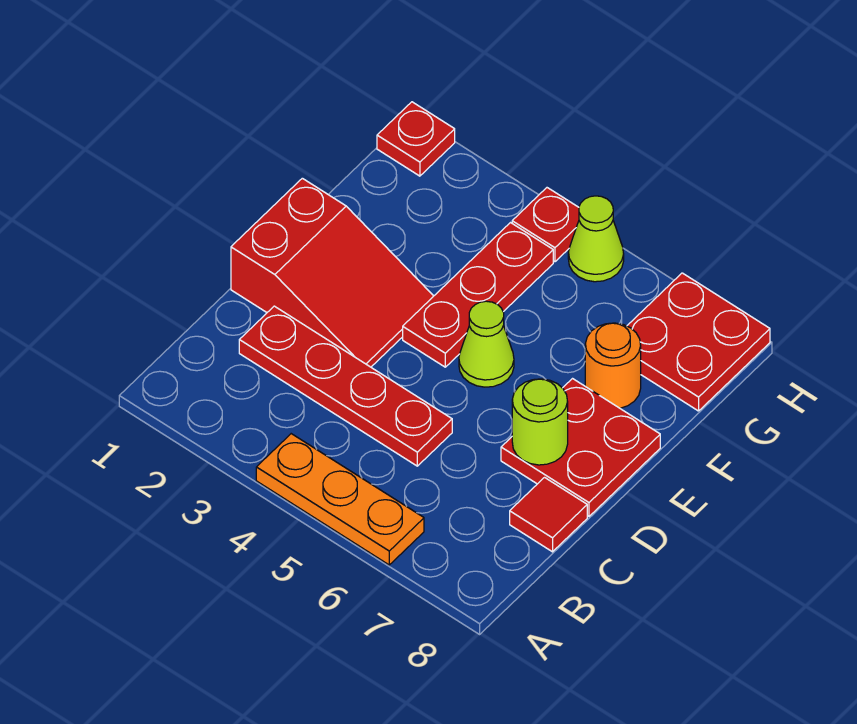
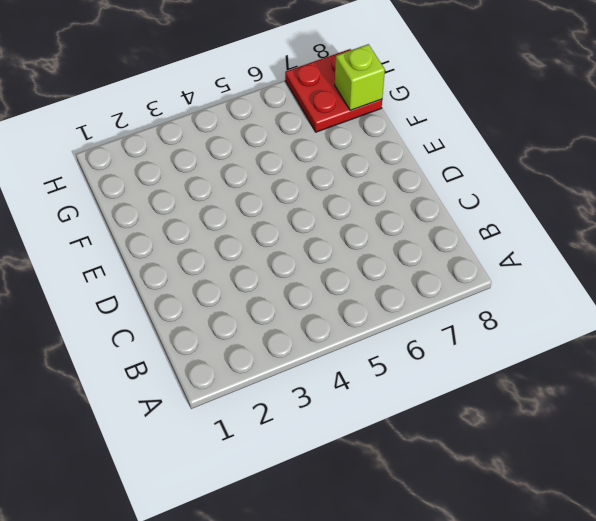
lime 1x1 brick [335,44,385,111] -> none
none -> orange 1x3 plate [256,434,424,565]
none -> red 1x4 plate [239,306,452,466]
none -> red 1x1 tile [510,478,587,552]

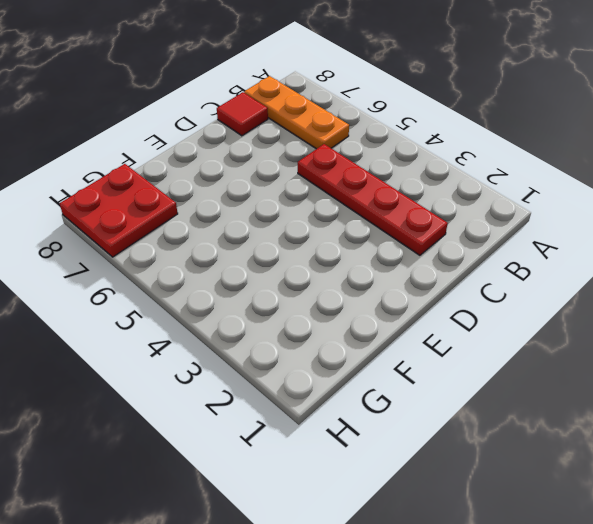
orange 1x3 plate [244,76,349,149] -> orange 1x3 plate moved to [256,434,424,565]
none -> red 2x3 slope [231,178,433,367]
none -> red 2x2 plate [501,379,660,516]
none -> red 1x3 plate [403,223,553,367]

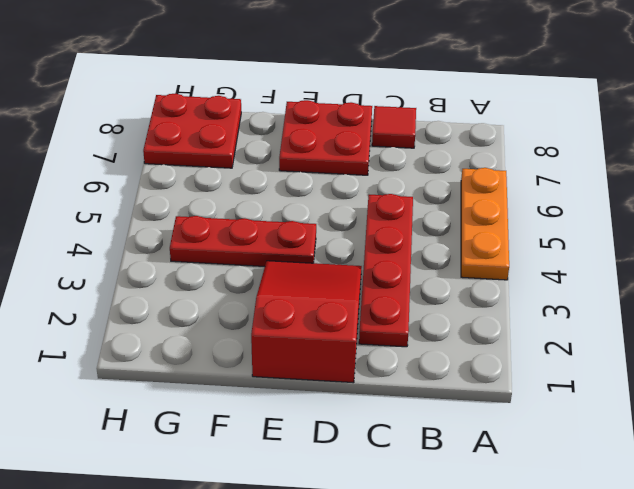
none -> lime 1x1 cone [459,301,514,387]
none -> orange 1x1 round brick [585,323,641,408]
none -> red 1x1 plate [377,102,455,176]

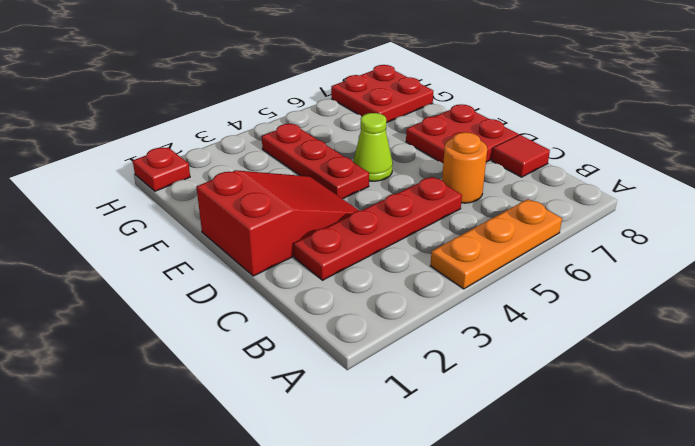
orange 1x1 round brick [442,132,487,203] -> orange 1x1 round brick moved to [585,323,641,408]
none -> red 1x1 plate [512,188,579,262]
none -> lime 1x1 cone [568,196,624,282]
none -> lime 1x1 round brick [512,379,568,465]

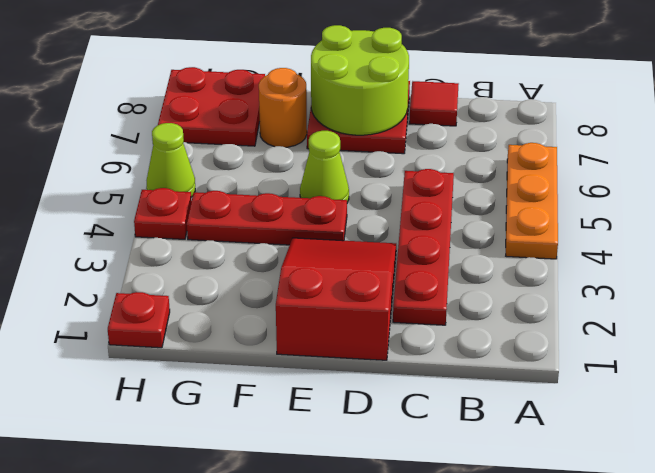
lime 2x2 round brick [311,25,409,135] -> lime 1x1 round brick [512,379,568,465]

